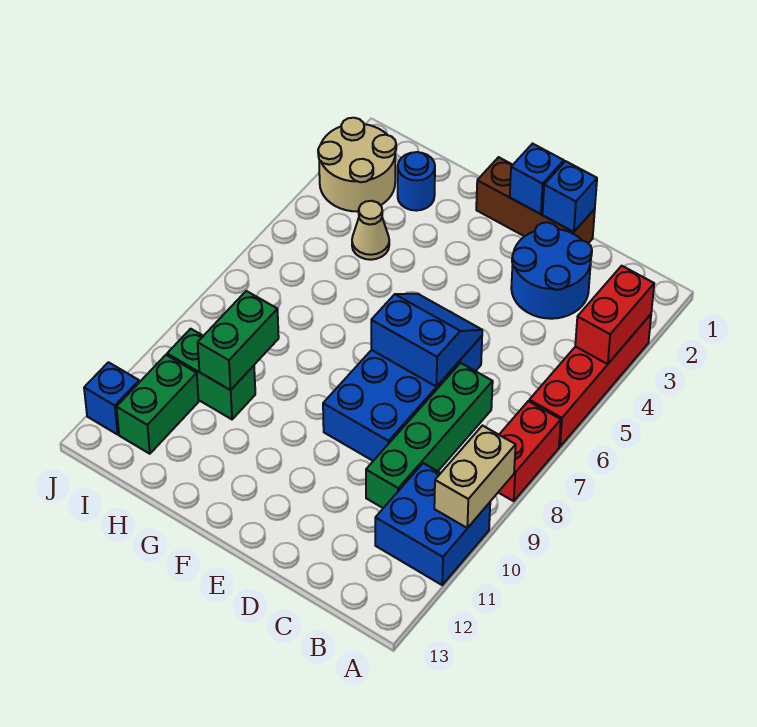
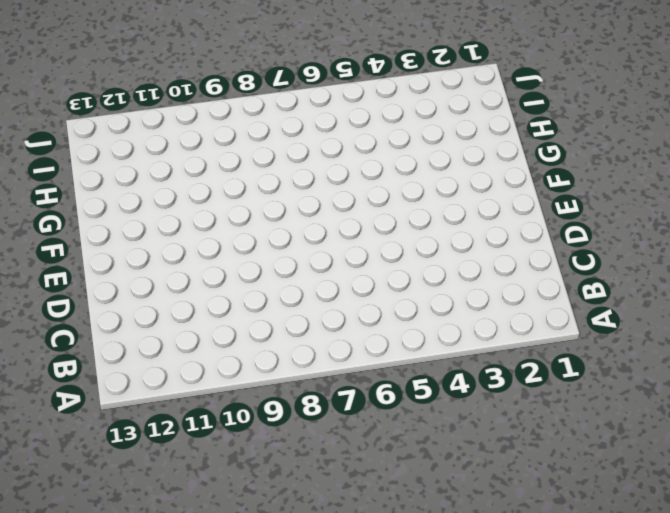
none -> red 1x4 brick [529,314,651,447]
none -> red 1x2 brick [498,401,561,501]
none -> blue 2x2 brick [375,463,490,585]

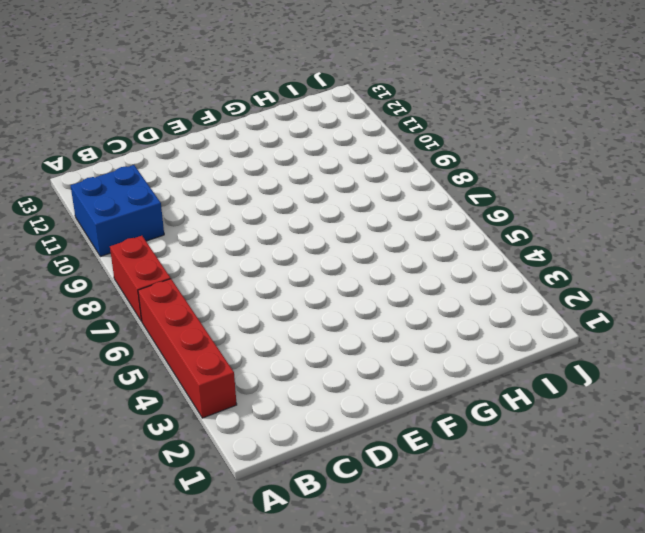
none -> blue 2x2 round brick [511,222,592,319]
none -> green 1x4 brick [366,363,493,508]
none -> brown 1x3 brick [476,157,595,243]

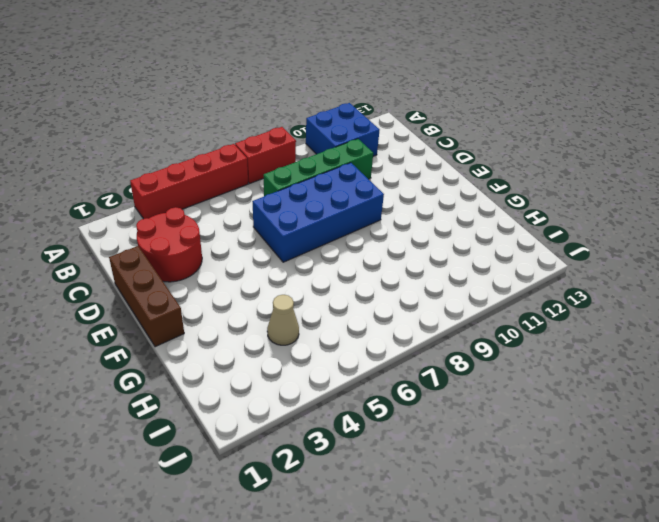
red 2x2 round brick [136,207,202,282] -> blue 2x2 round brick [511,222,592,319]
none -> blue 1x1 round brick [398,152,435,211]
none -> green 1x2 brick [167,329,255,419]
none -> tan 2x2 round brick [318,118,396,212]

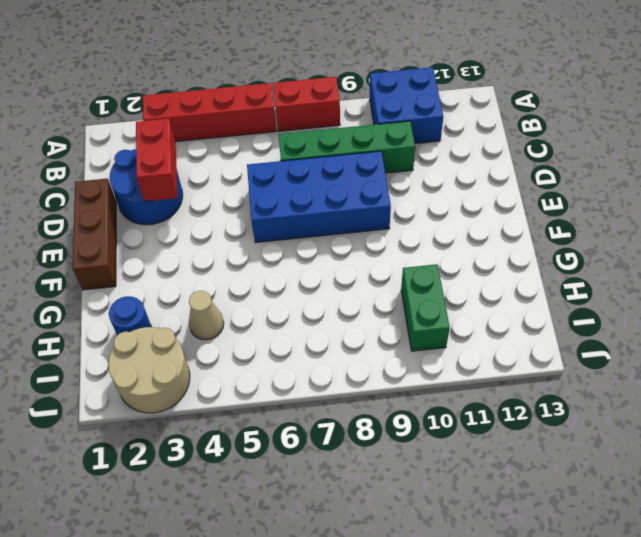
red 1x2 brick [136,118,178,201] -> red 1x2 brick turned to [575,266,654,364]
none -> green 1x2 brick [116,355,199,454]
none -> blue 1x1 brick [84,362,139,434]
none -> tan 1x2 brick [434,426,516,528]

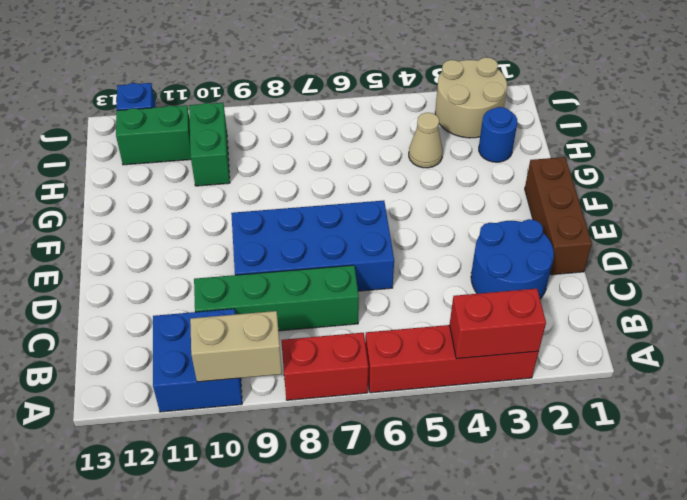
none -> blue 1x1 brick [543,161,597,232]
none -> blue 2x2 slope [371,294,482,387]
none -> blue 1x1 brick [510,144,564,214]

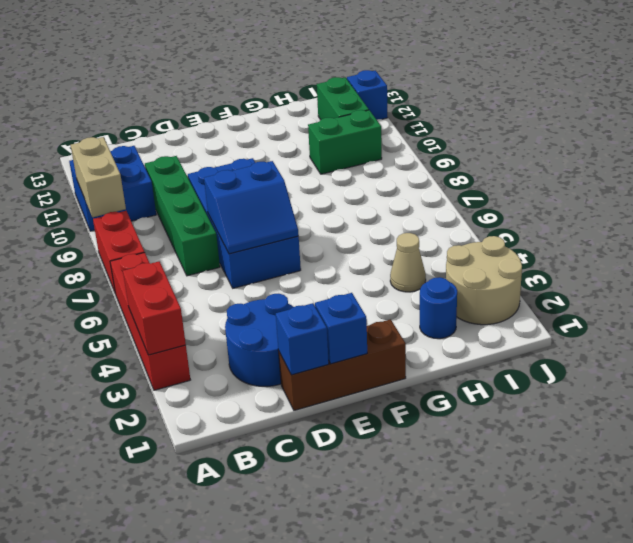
none -> green 1x2 brick [198,291,279,390]

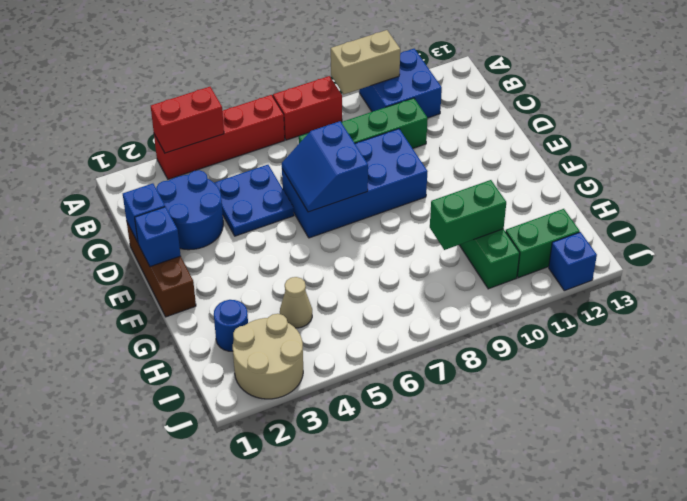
blue 2x2 plate [214,165,294,236] -> none

